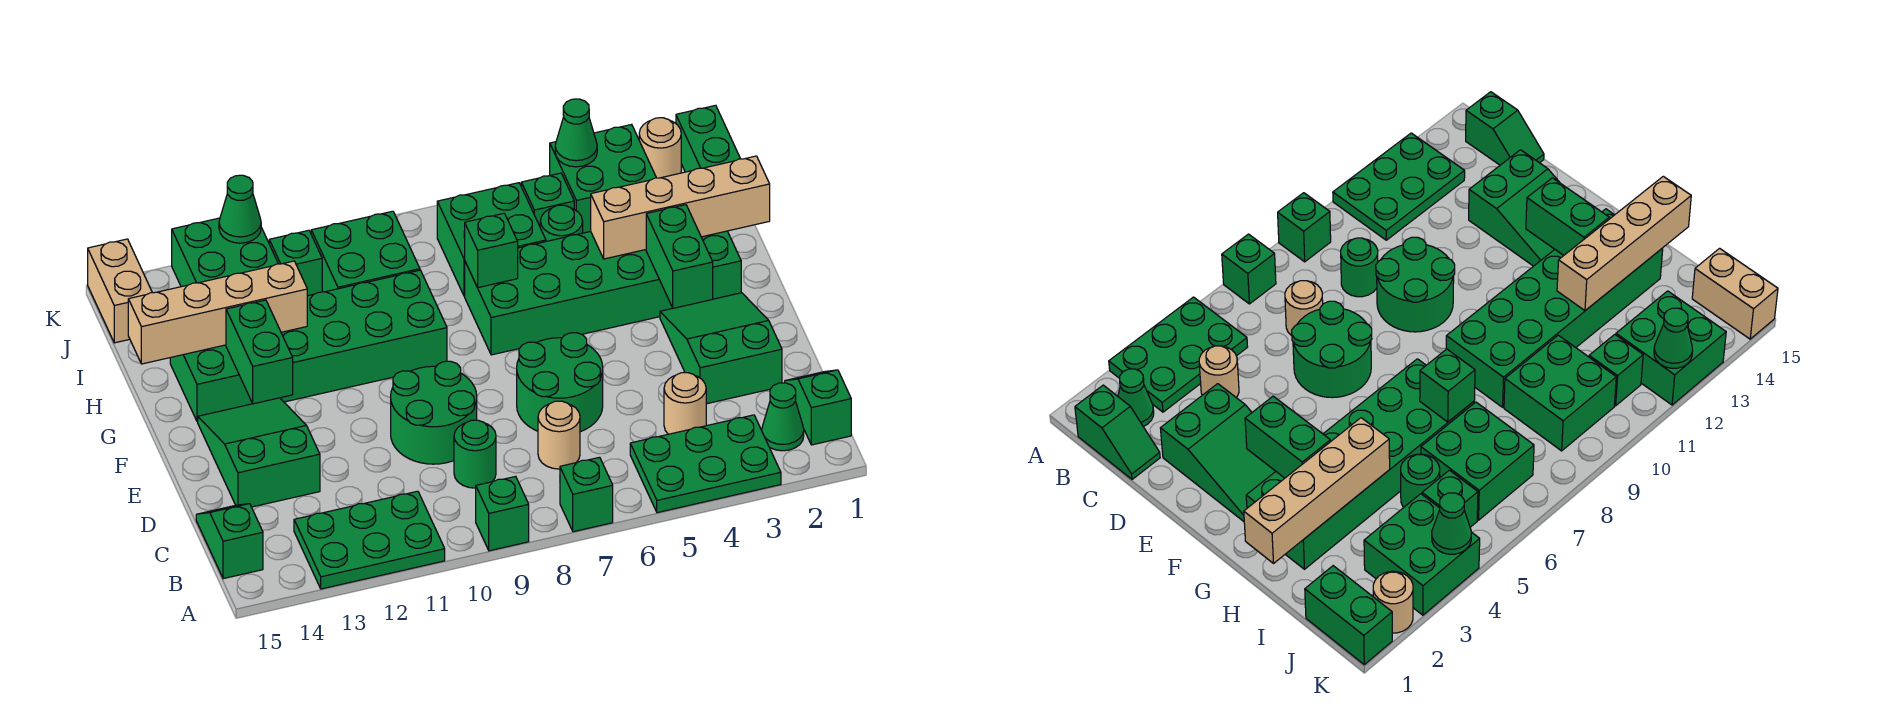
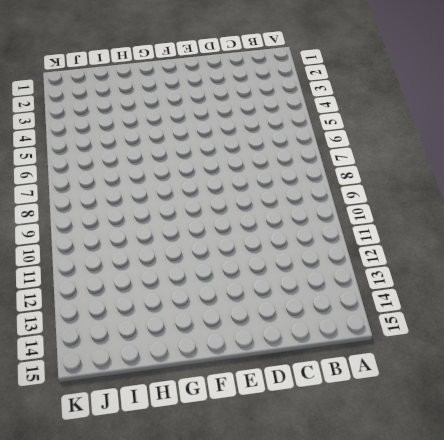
none -> green 2x3 plate [630,415,781,513]
none -> green 1x1 brick [560,457,613,532]
none -> green 1x1 brick [476,476,529,551]
none -> green 2x3 plate [294,491,445,589]

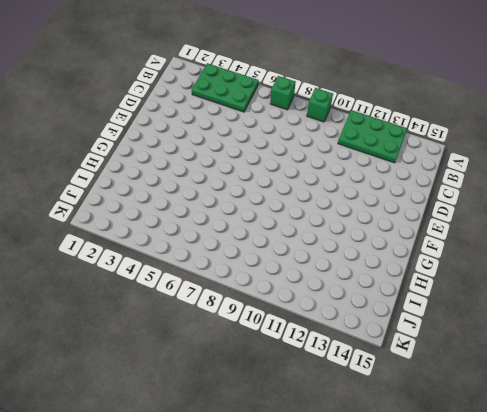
none -> green 1x2 slope [785,370,851,445]
none -> green 1x1 cone [762,383,804,451]
none -> green 1x2 slope [196,504,263,579]
none -> tan 1x1 round brick [664,373,706,434]

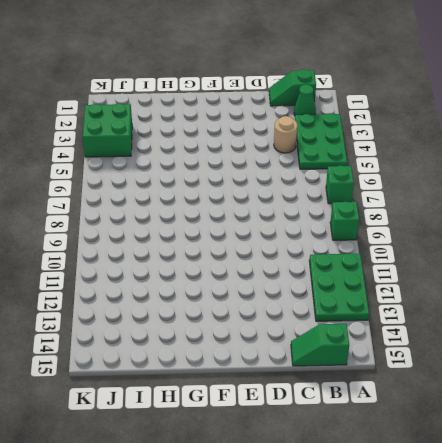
none -> tan 1x1 round brick [538,401,580,469]
none -> green 1x1 round brick [454,420,496,488]
none -> green 2x3 slope [660,293,782,404]
none -> green 2x2 round brick [517,333,603,432]

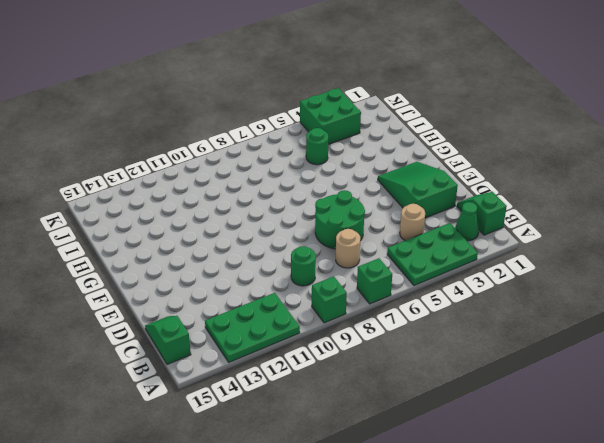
none -> green 2x2 round brick [391,361,477,464]
none -> green 2x3 slope [198,398,320,507]
none -> green 2x6 brick [465,231,741,355]
none -> green 2x6 brick [170,270,447,422]

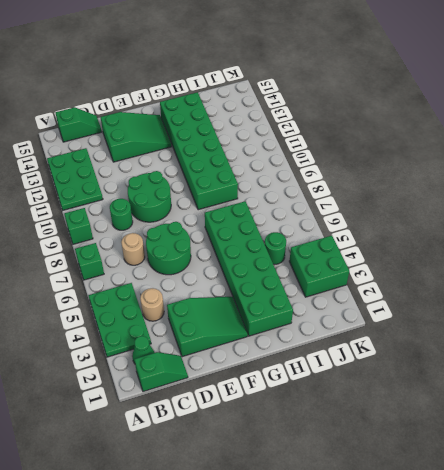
none -> green 2x2 brick [437,183,546,296]
none -> green 2x2 brick [311,211,420,292]
none -> green 1x2 brick [676,105,740,172]
none -> green 1x1 brick [521,173,574,226]

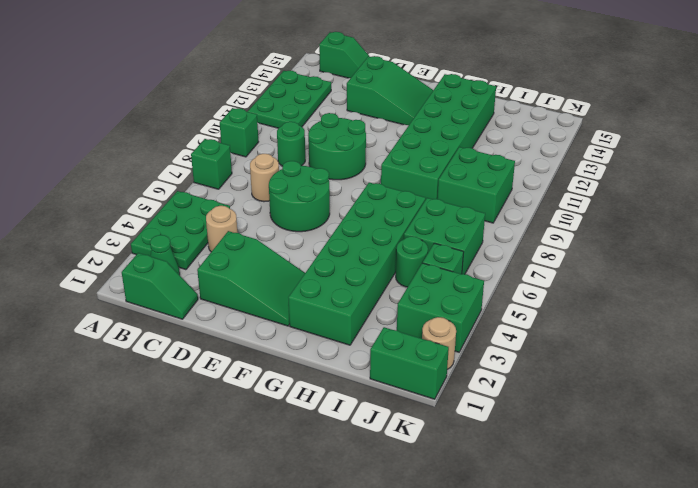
none -> green 1x1 brick [269,230,322,296]
none -> green 2x2 brick [172,218,278,287]
none -> tan 1x2 brick [88,239,152,343]
none -> green 1x2 brick [646,205,713,308]

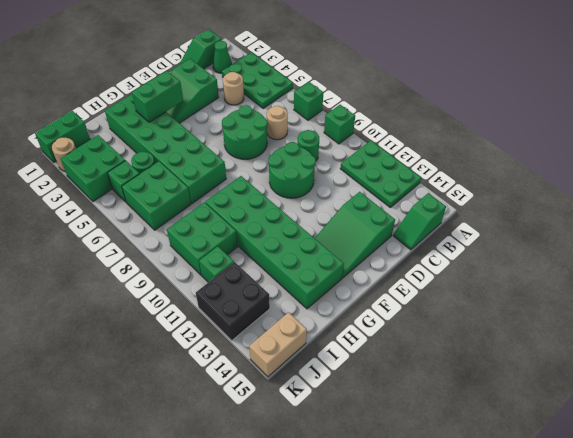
black 2x2 brick [196,262,270,340] -> green 2x2 brick [172,218,278,287]
none -> green 1x2 brick [226,300,293,404]
none -> tan 1x4 brick [591,156,770,259]
none -> green 1x1 brick [465,213,518,288]
none -> tan 1x4 brick [128,261,307,364]

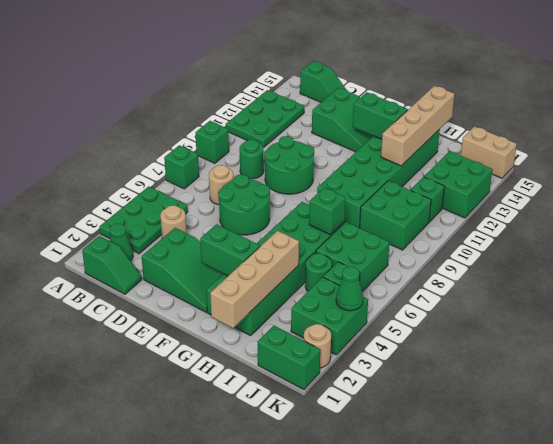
none -> green 1x1 cone [219,175,261,243]

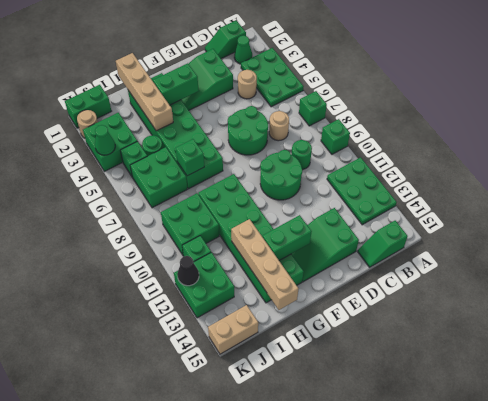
black 1x1 cone [177,256,199,286] -> green 1x1 cone [219,175,261,243]

